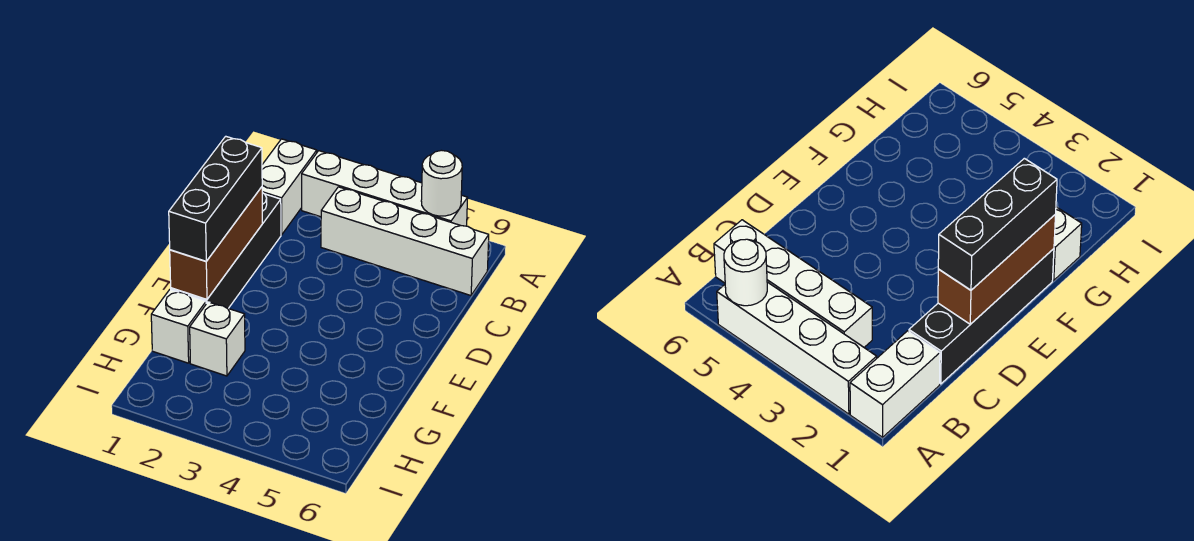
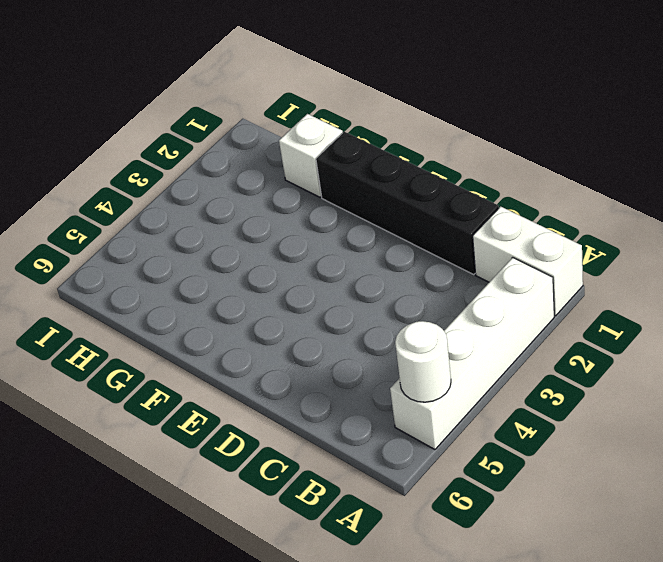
none -> white 1x4 brick [321,187,489,295]
none -> white 1x1 brick [190,302,245,376]

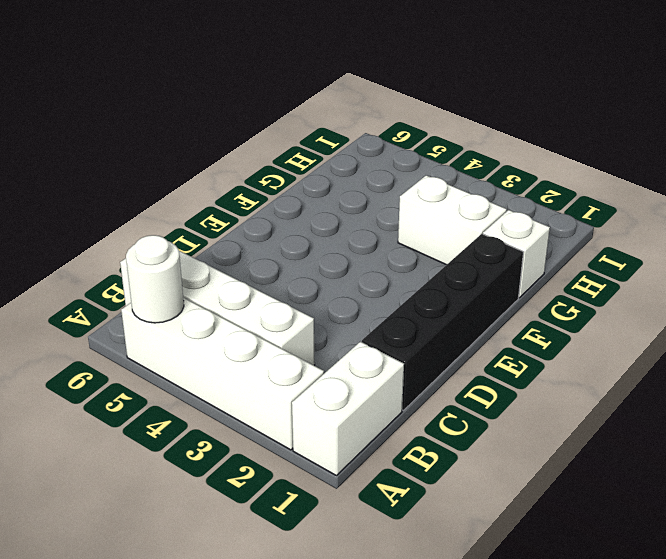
white 1x2 brick [398,175,507,265] -> white 1x1 brick [190,302,245,376]
none -> brown 1x3 brick [170,187,262,299]
none -> black 1x3 brick [169,136,262,261]

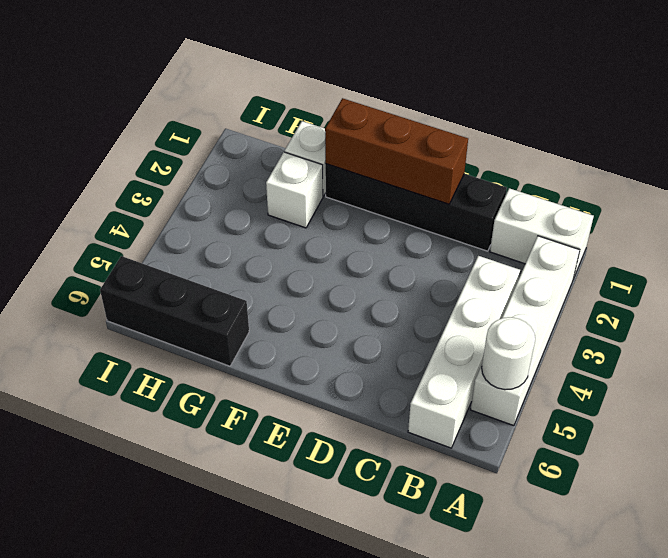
black 1x3 brick [100,256,249,366] -> black 1x3 brick moved to [169,136,262,261]

